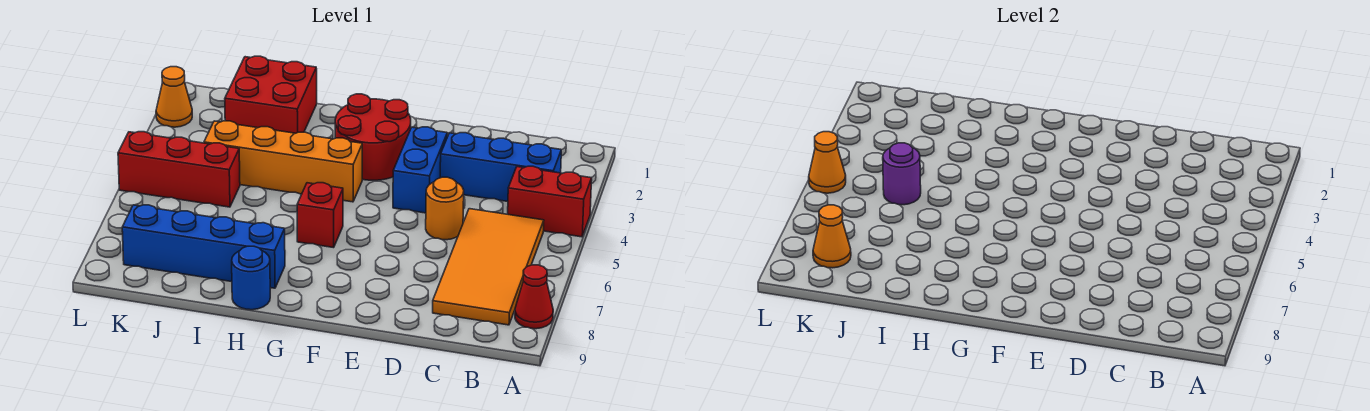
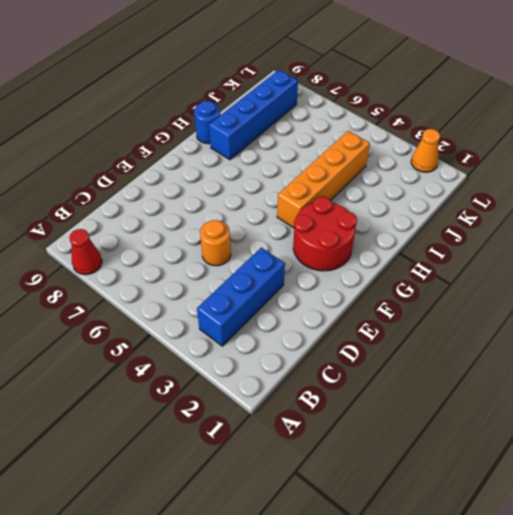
none -> red 1x2 brick [508,166,592,237]
none -> orange 2x4 tile [433,209,544,325]
none -> blue 1x2 brick [393,127,447,213]

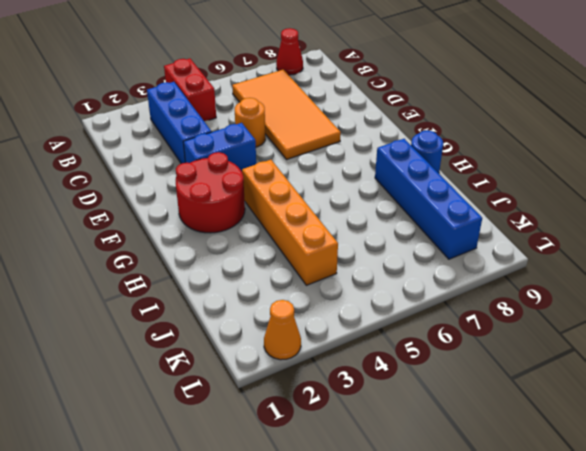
orange 2x4 tile [232,70,341,160] -> orange 2x4 tile turned to [433,209,544,325]
none -> red 1x1 brick [297,183,343,248]
none -> red 2x2 brick [225,56,317,133]
none -> red 1x3 brick [118,132,240,207]

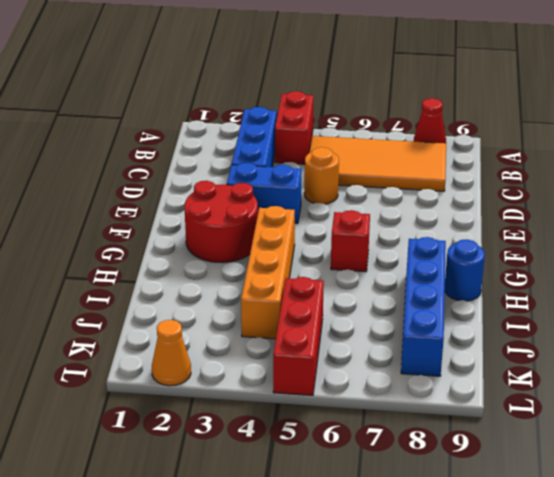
none -> red 2x2 brick [225,56,317,133]
none -> purple 1x1 round brick [883,143,921,205]
none -> orange 1x1 cone [813,205,851,268]

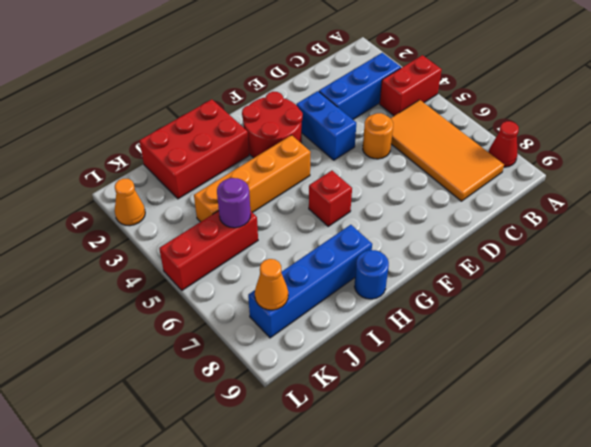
red 2x3 brick [139,99,249,199] -> red 2x2 brick [225,56,317,133]
none -> orange 1x1 cone [809,132,846,193]

